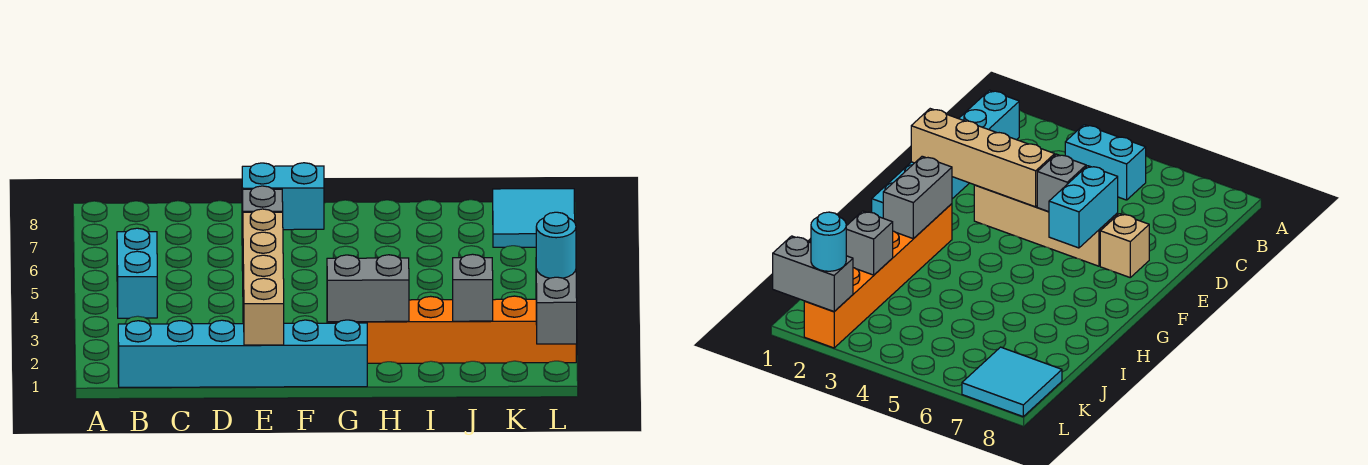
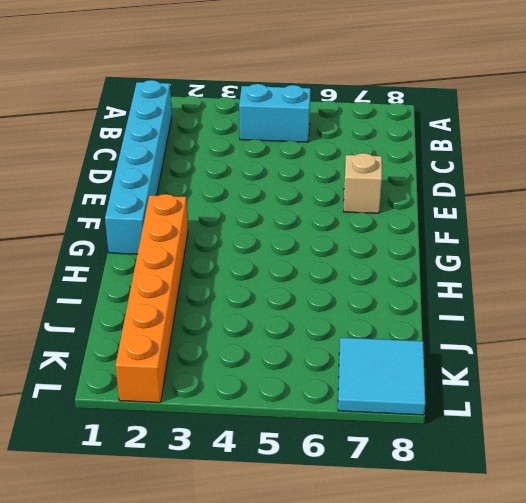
none -> tan 1x4 brick [974,185,1118,266]
none -> tan 1x4 brick [242,209,284,345]
none -> grey 1x1 brick [243,186,283,212]

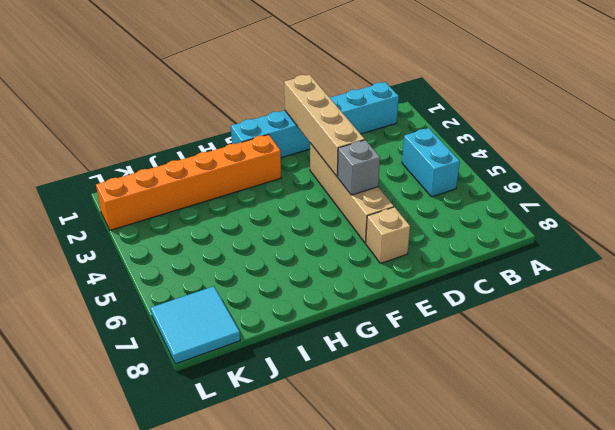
none -> cyan 1x2 brick [242,163,324,230]
none -> grey 1x2 brick [327,255,409,322]
none -> grey 1x1 brick [453,254,493,321]

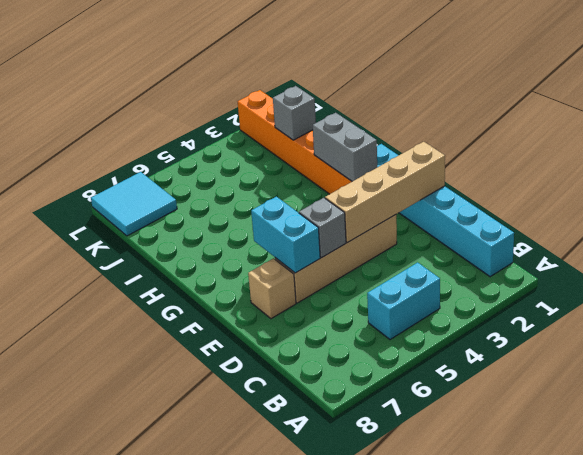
none -> grey 1x2 brick [536,269,577,344]
none -> cyan 1x1 round brick [536,212,576,278]

